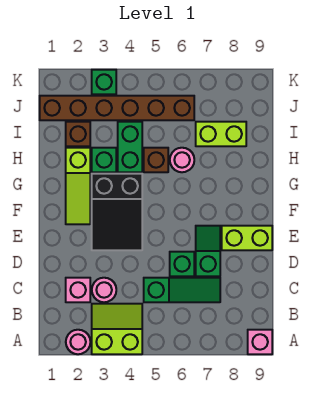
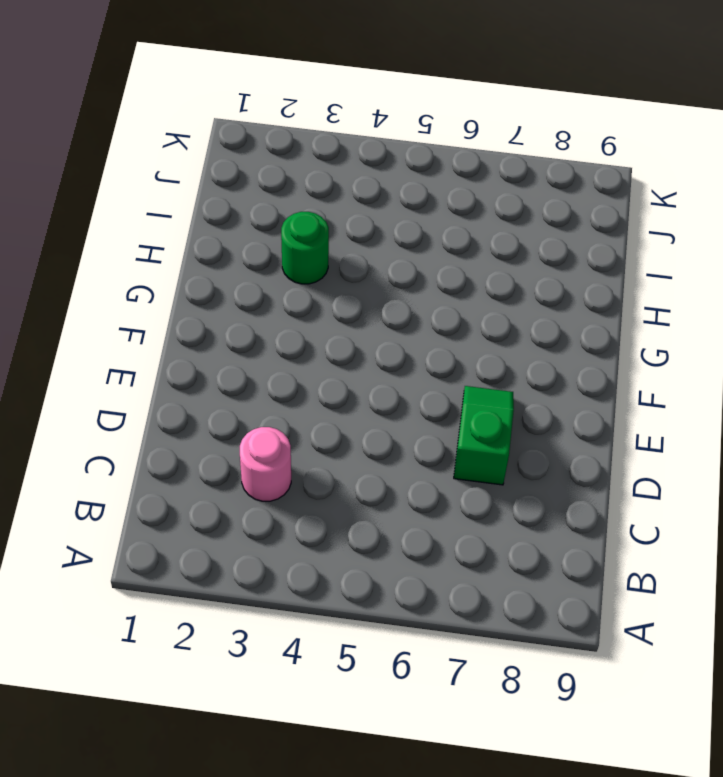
green 1x1 round brick [281,212,329,284] -> green 1x1 brick [92,148,116,172]
none -> pink 1x1 round brick [66,330,90,354]
none -> lime 2x2 slope [92,304,142,354]
none -> pink 1x1 brick [248,330,272,354]

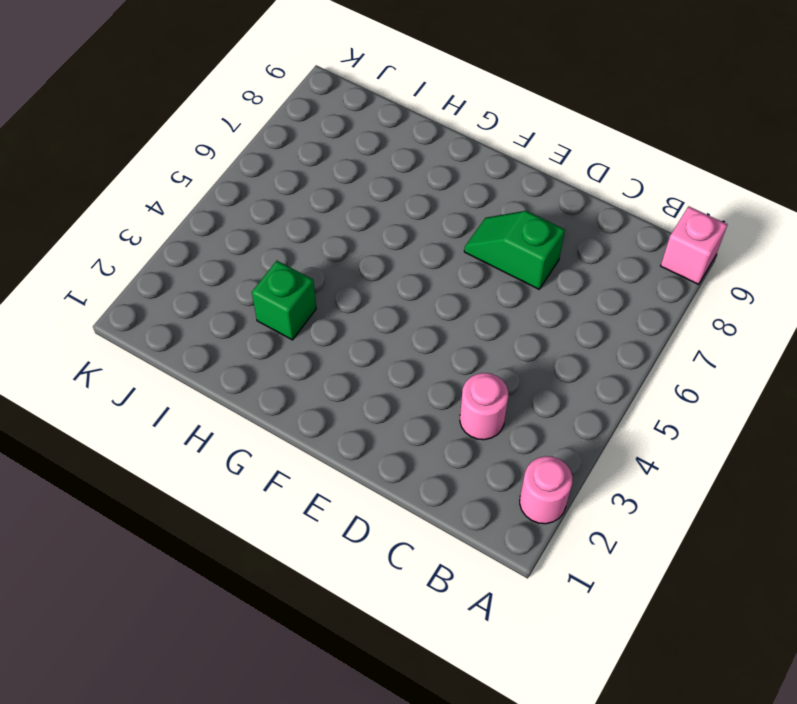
none -> lime 2x2 slope [92,304,142,354]
none -> pink 1x1 brick [66,278,90,302]
none -> green 1x3 slope [144,278,220,302]

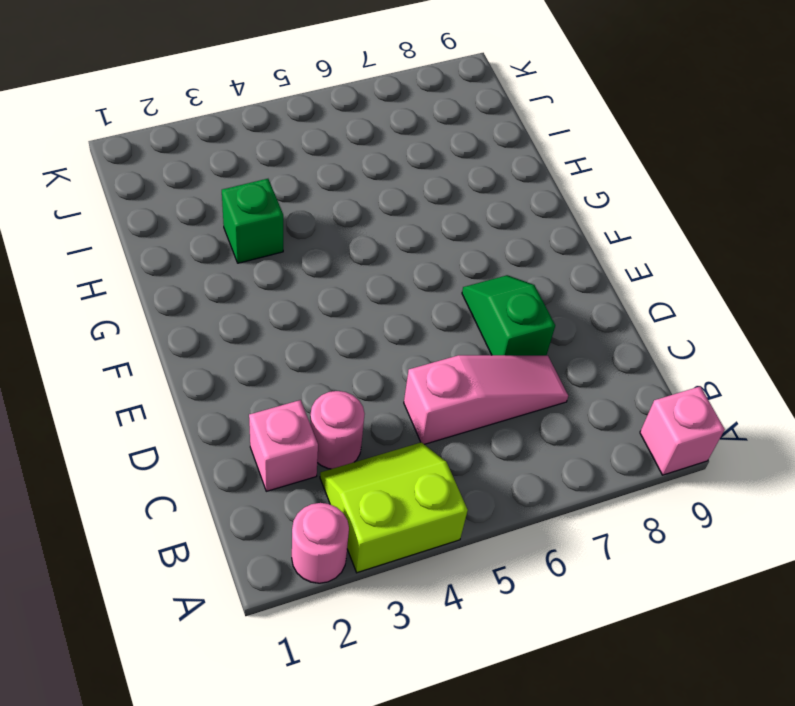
pink 1x3 slope [404,355,568,444] -> green 1x3 slope [144,278,220,302]
none -> green 1x1 brick [170,252,194,276]
none -> black 2x3 slope [92,174,142,250]
none -> lime 1x2 brick [222,226,272,250]

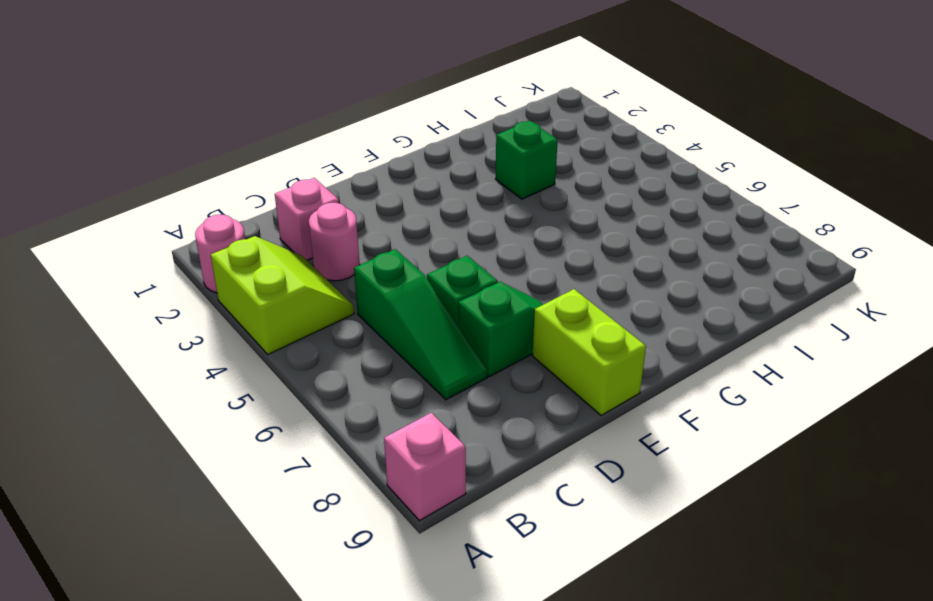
none -> black 2x3 slope [92,174,142,250]
none -> lime 1x3 slope [66,148,90,224]
none -> green 1x2 brick [118,122,142,172]

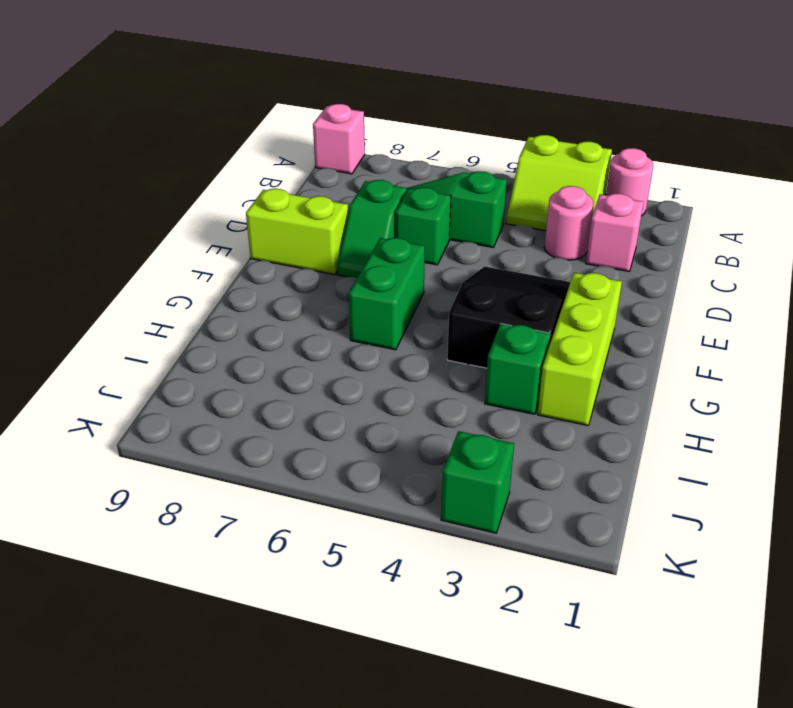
lime 1x3 brick [537,273,622,425] -> lime 1x3 slope [66,148,90,224]
green 1x2 brick [349,238,425,350] -> green 1x2 brick moved to [118,122,142,172]
none -> brown 1x1 brick [144,148,168,172]
none -> pink 1x1 round brick [170,148,194,172]
none -> brown 1x1 brick [66,122,90,146]

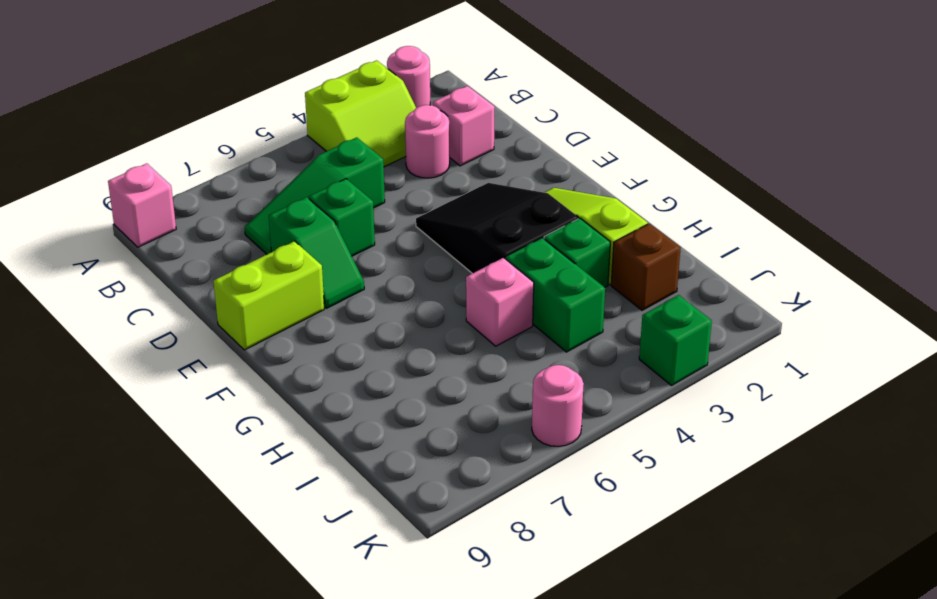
pink 1x1 brick [466,258,534,346] -> brown 1x1 brick [144,148,168,172]
pink 1x1 round brick [532,365,584,446] -> pink 1x1 round brick moved to [170,148,194,172]
none -> lime 1x2 brick [196,122,246,146]
none -> brown 1x6 brick [40,96,194,120]

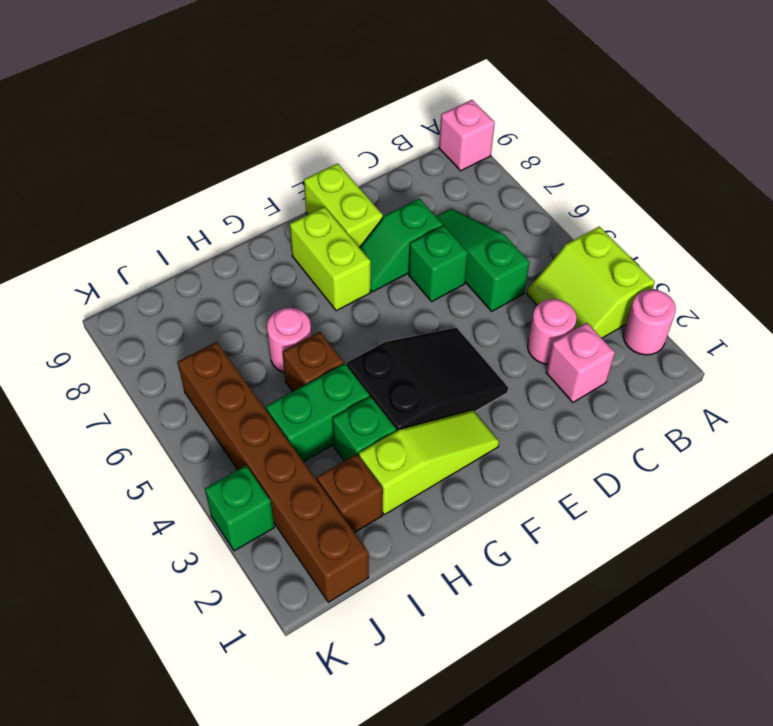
lime 1x2 brick [290,207,371,311] -> lime 1x2 brick moved to [196,122,246,146]

